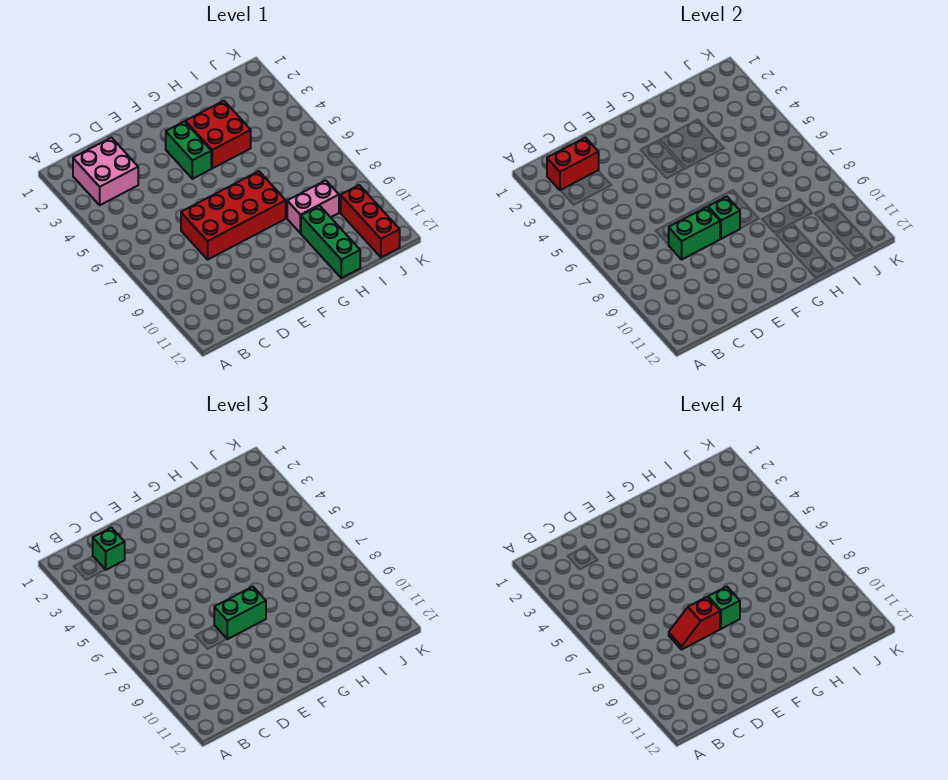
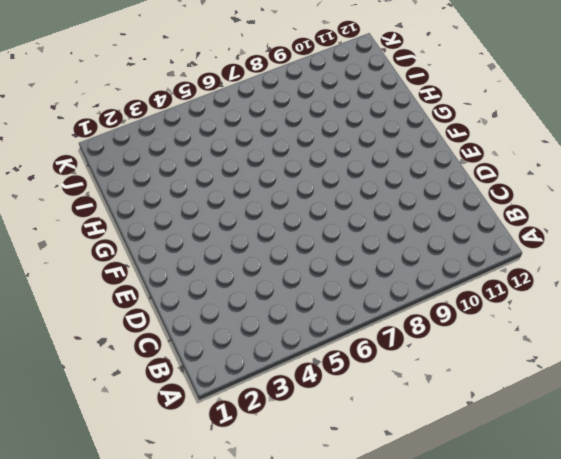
none -> pink 2x2 brick [73,138,138,205]
none -> red 2x4 brick [181,171,286,259]
none -> green 1x2 brick [166,121,211,179]

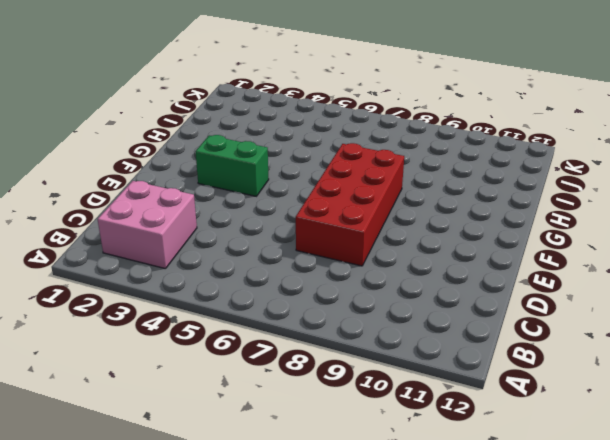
none -> red 2x2 brick [185,101,251,168]
none -> pink 1x2 brick [287,180,339,233]
none -> green 1x3 brick [301,206,360,278]

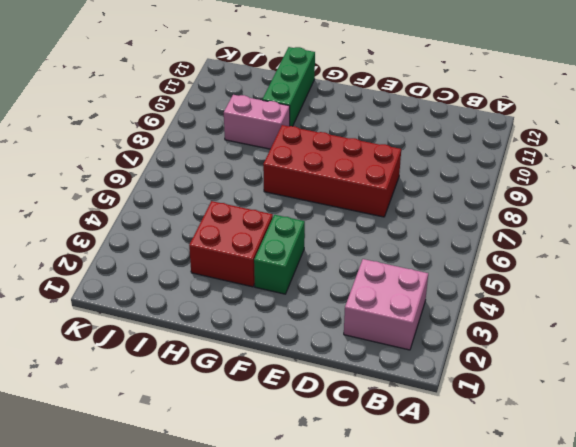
none -> red 1x3 brick [341,185,400,257]
none -> red 1x2 brick [547,138,599,190]
none -> green 1x2 brick [669,207,720,259]

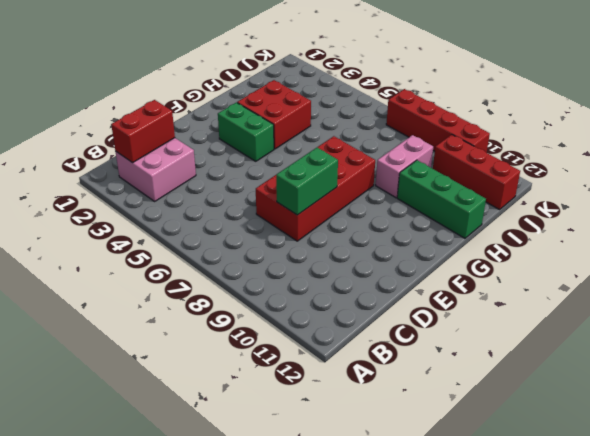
red 1x4 brick [386,89,490,153] -> none
none -> green 1x1 brick [708,197,740,239]
none -> green 1x1 brick [93,528,125,570]
none -> green 1x2 brick [214,587,266,639]

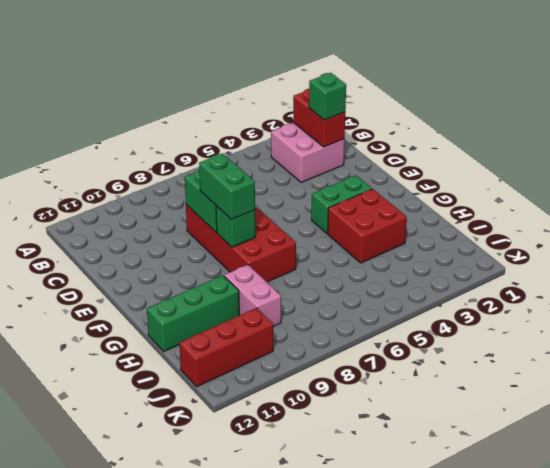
none -> red 1x2 slope [669,597,720,649]
none -> green 1x1 brick [708,587,740,629]

